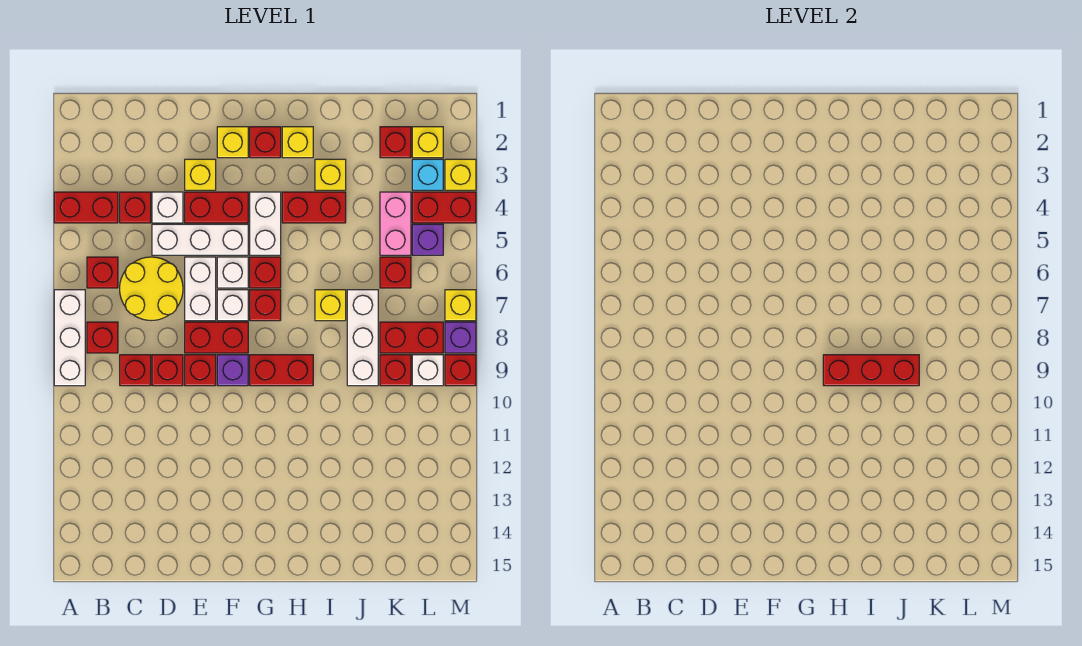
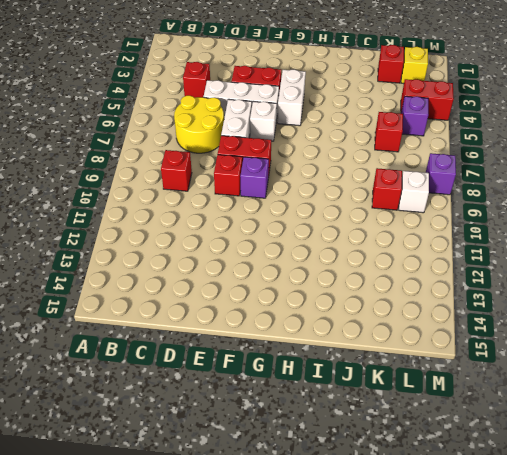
none -> red 1x2 brick [54,192,118,223]
none -> white 1x3 brick [54,290,85,386]
none -> red 1x1 brick [87,257,118,288]
none -> red 1x1 brick [87,322,118,353]

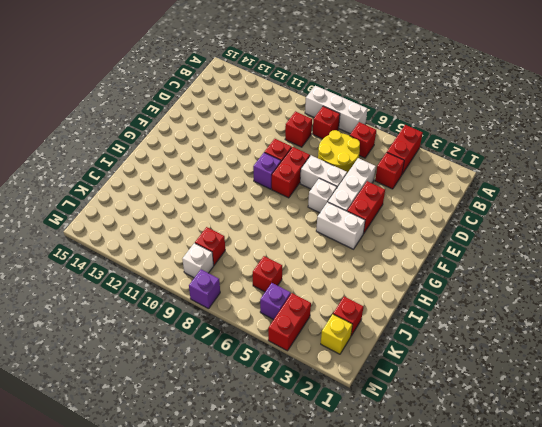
none -> white 1x1 brick [152,192,183,223]
none -> red 1x1 brick [152,355,183,386]
none -> yellow 1x1 brick [185,159,216,190]
none -> yellow 1x1 brick [217,127,248,158]

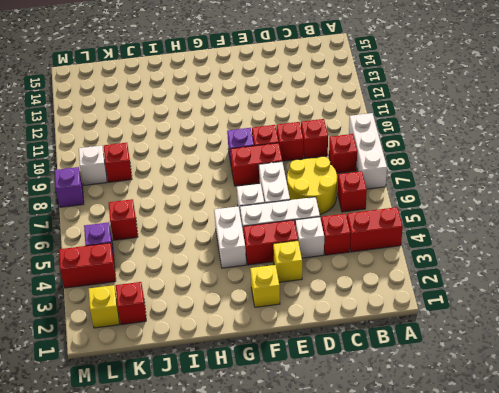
none -> white 1x1 brick [217,290,248,321]
none -> red 1x1 brick [250,127,281,158]
none -> red 1x1 brick [250,257,281,288]
none -> red 1x1 brick [250,290,281,321]

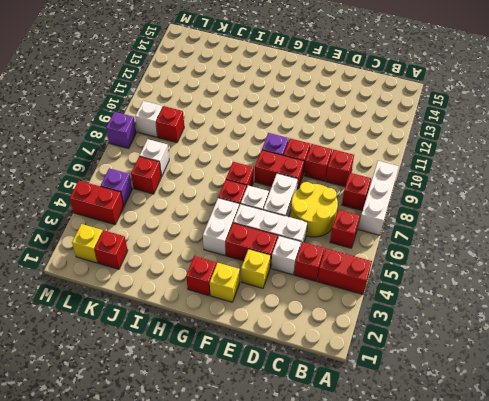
white 1x1 brick [140,139,169,176] -> white 1x1 brick moved to [217,290,248,321]
none -> red 1x2 brick [250,355,313,386]
none -> yellow 1x1 brick [282,127,313,158]
none -> red 1x2 brick [282,192,346,223]
none -> yellow 1x1 brick [315,159,346,190]

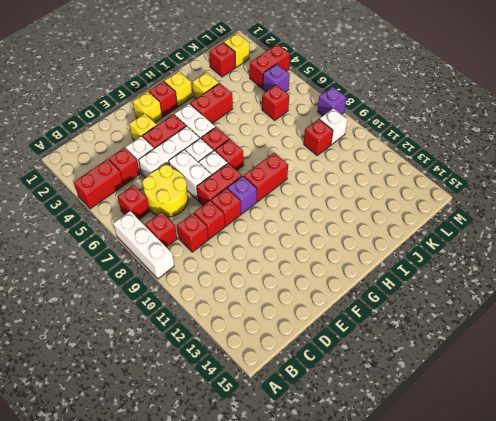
none -> yellow 1x1 brick [315,290,346,321]
none -> white 1x3 brick [347,290,378,386]
none -> pink 1x2 brick [380,192,411,255]
none -> red 1x2 brick [380,322,443,353]

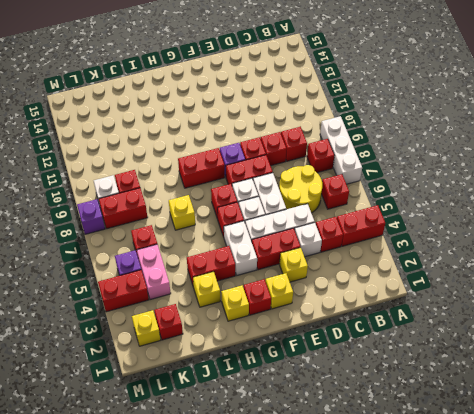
none -> white 1x3 brick [347,290,378,386]
none -> cyan 1x1 brick [412,159,443,190]
none -> yellow 1x1 brick [445,159,476,190]
none -> yellow 1x1 brick [445,290,476,321]

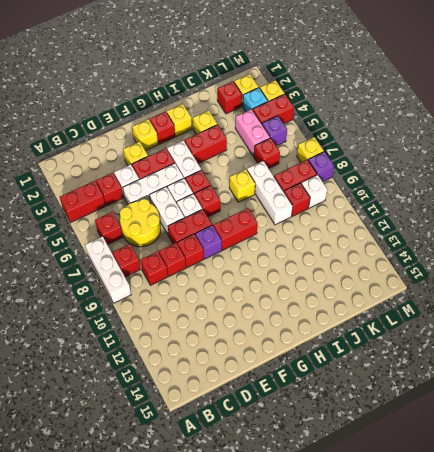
none -> red 1x1 brick [445,355,476,386]
none -> red 1x3 brick [823,355,919,386]

